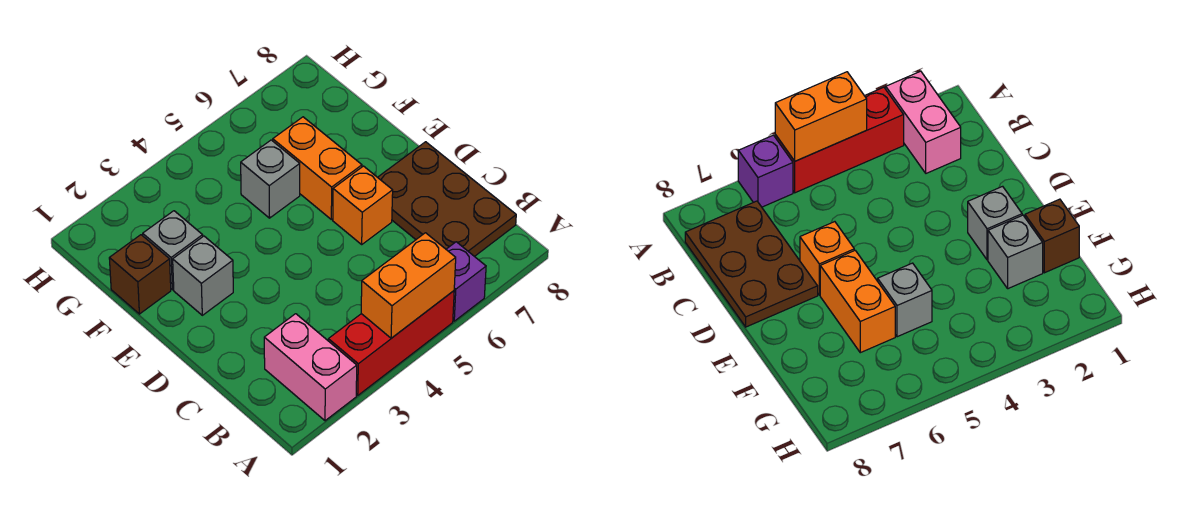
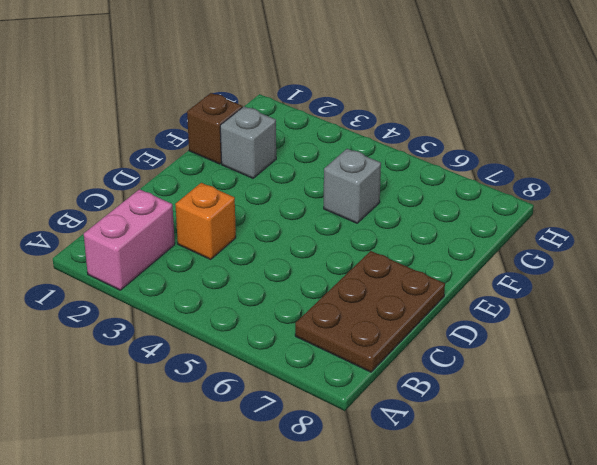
orange 1x1 brick [175,183,236,259] -> orange 1x1 brick moved to [333,166,393,244]
none -> red 1x3 brick [328,291,454,395]
none -> purple 1x1 brick [446,242,486,321]

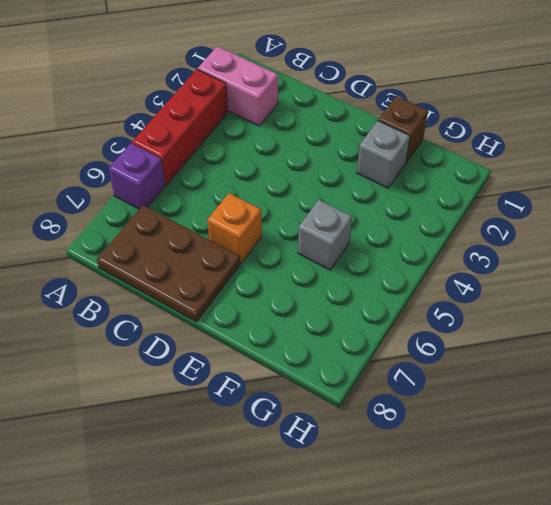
none -> grey 1x1 brick [173,236,233,315]
none -> orange 1x2 brick [273,117,362,219]

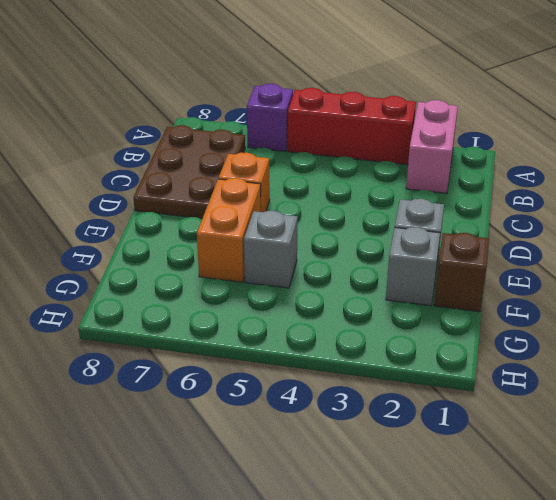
none -> orange 1x2 brick [361,233,456,338]

